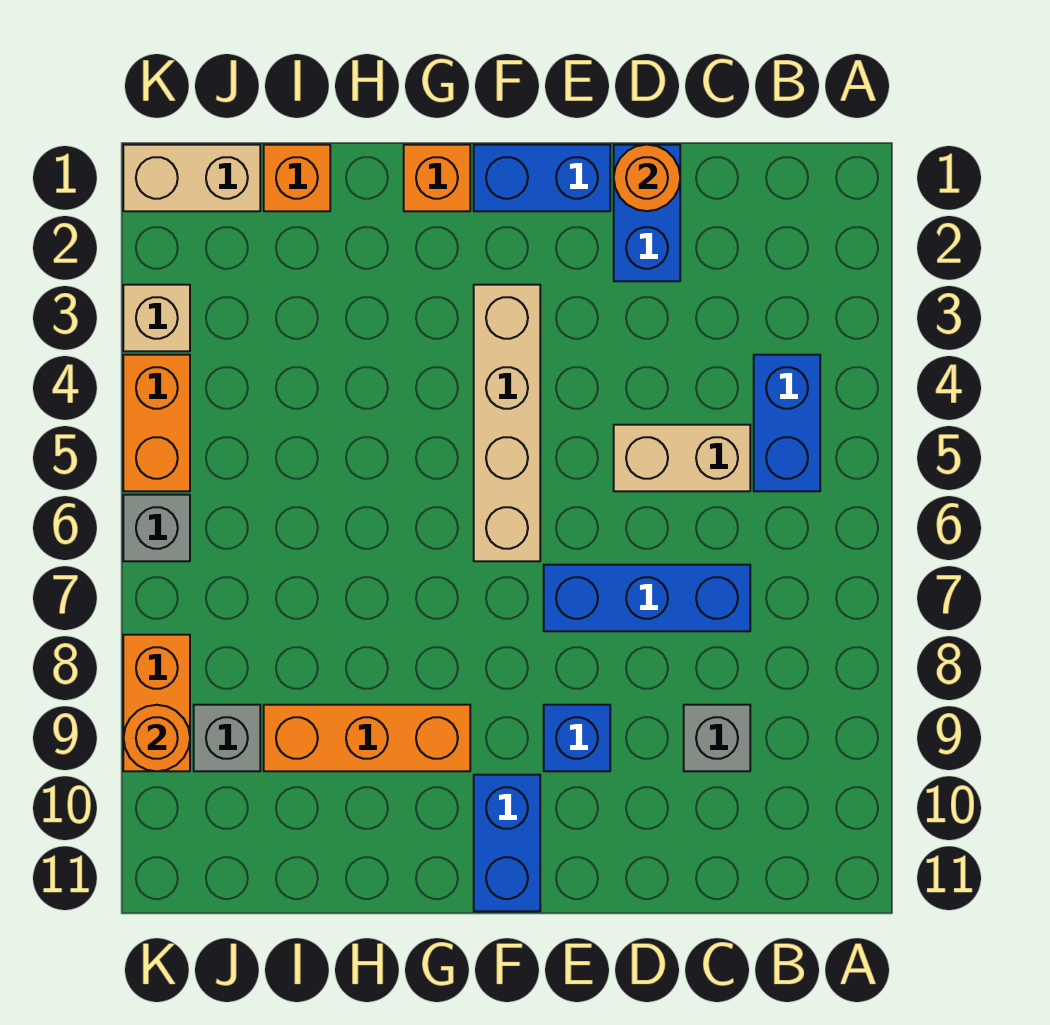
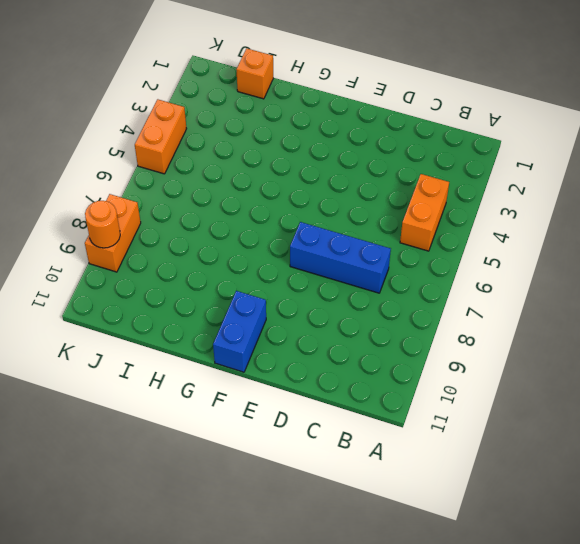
orange 1x2 brick [400,174,449,251] -> blue 1x2 brick [754,355,820,491]
none -> tan 1x2 brick [614,425,750,491]
none -> grey 1x1 brick [684,705,750,771]
none -> blue 1x2 brick [614,145,680,281]

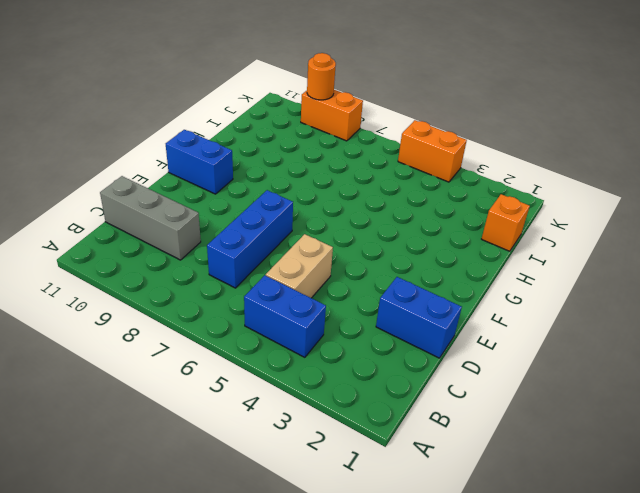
grey 1x3 brick [100,176,201,260] -> grey 1x1 brick [684,705,750,771]
none -> blue 1x2 brick [474,145,610,211]
none -> blue 1x1 brick [544,705,610,771]
none -> tan 1x4 brick [474,285,540,561]

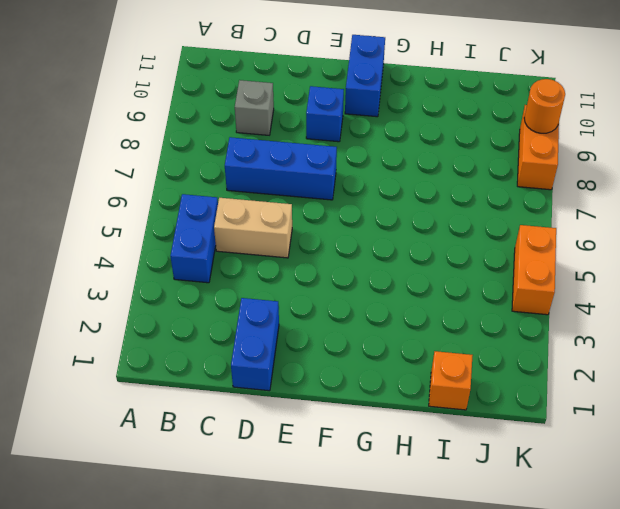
none -> blue 1x2 brick [474,145,610,211]
none -> tan 1x4 brick [474,285,540,561]
none -> orange 1x1 brick [404,145,470,211]

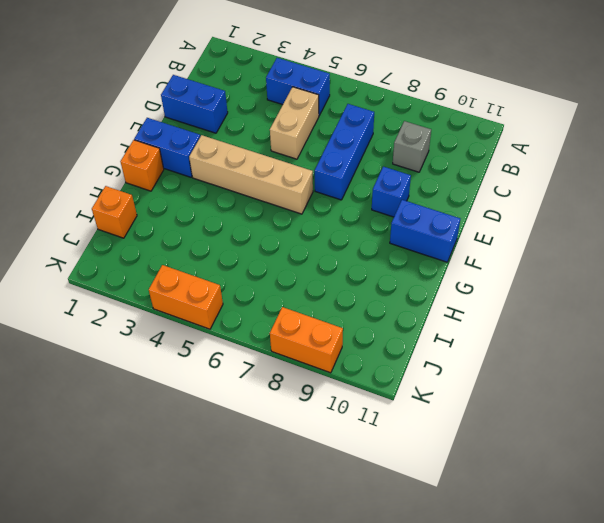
blue 1x2 brick [134,118,200,177] -> blue 1x2 brick turned to [474,145,610,211]
none -> orange 1x3 brick [264,705,470,771]
none -> tan 1x2 brick [123,145,260,211]
none -> grey 1x1 brick [194,705,260,771]

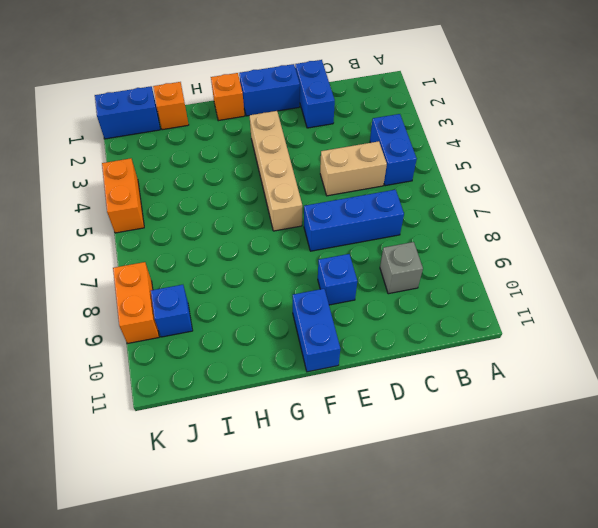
blue 1x2 brick [95,86,160,139] -> tan 1x2 brick [123,145,260,211]
blue 1x1 brick [151,285,193,337] -> grey 1x1 brick [194,705,260,771]
none -> orange 1x3 brick [264,705,470,771]
none -> tan 1x1 brick [123,285,190,351]
none -> grey 1x1 brick [123,495,190,561]

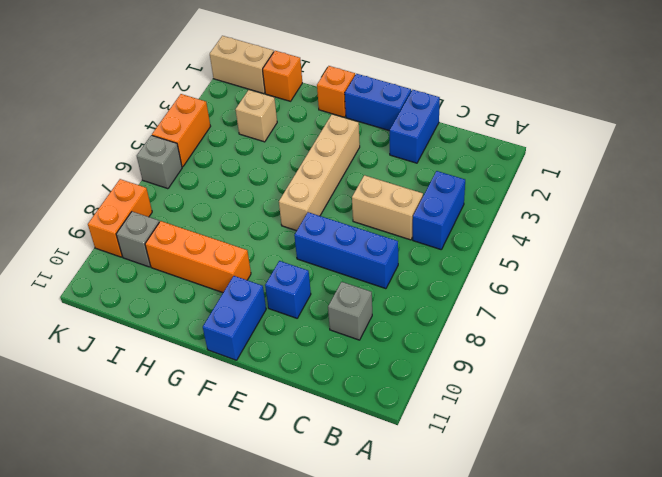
tan 1x1 brick [236,90,277,142] -> tan 1x1 brick moved to [123,285,190,351]
none -> orange 1x1 round brick [614,145,680,211]
none -> orange 1x1 round brick [124,705,190,771]

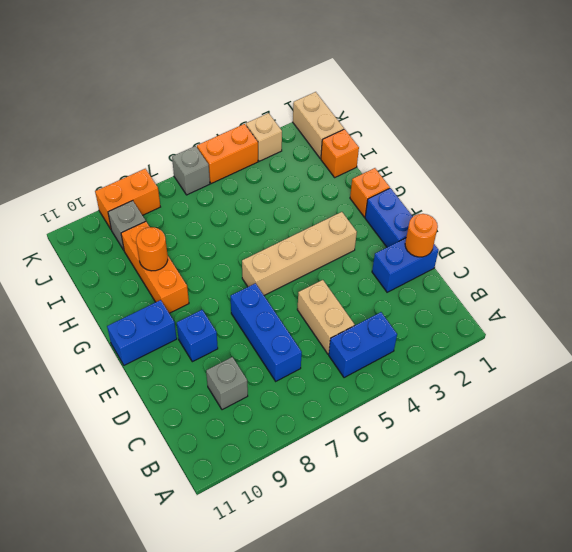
orange 1x1 round brick [136,227,168,271] -> orange 1x1 round brick moved to [124,705,190,771]

